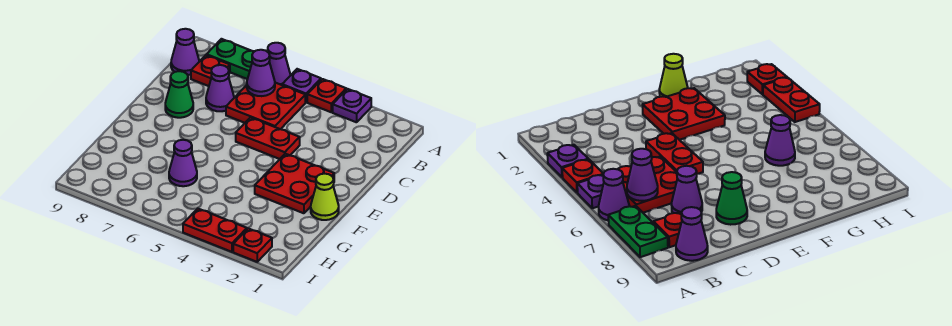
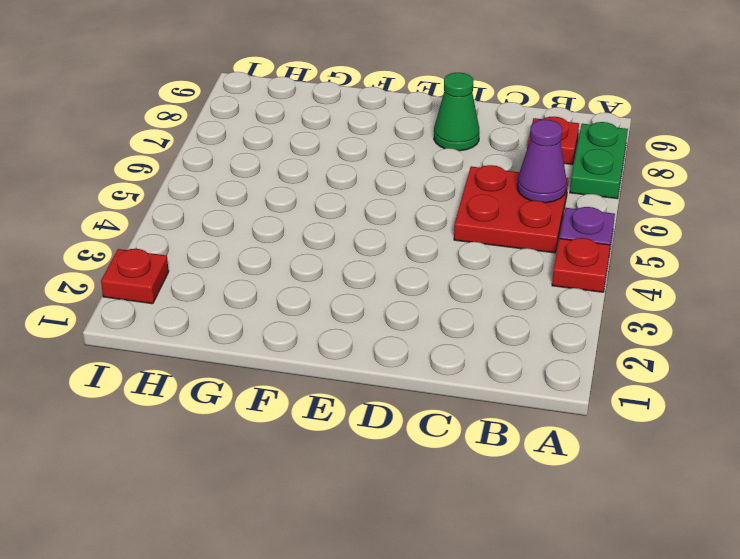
none -> purple 1x1 plate [333,89,371,122]
none -> purple 1x1 cone [268,43,291,85]
none -> purple 1x1 cone [171,29,199,75]

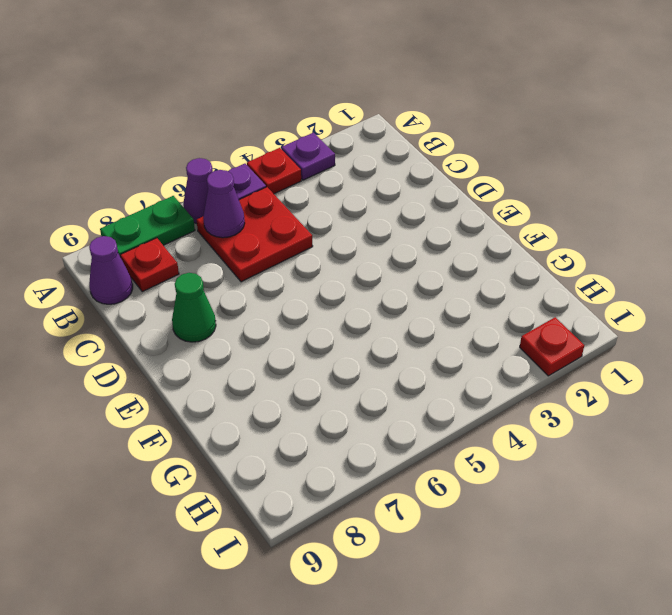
none -> purple 1x1 cone [206,65,234,111]
none -> red 1x2 plate [236,118,300,159]
none -> red 2x2 plate [255,154,334,213]

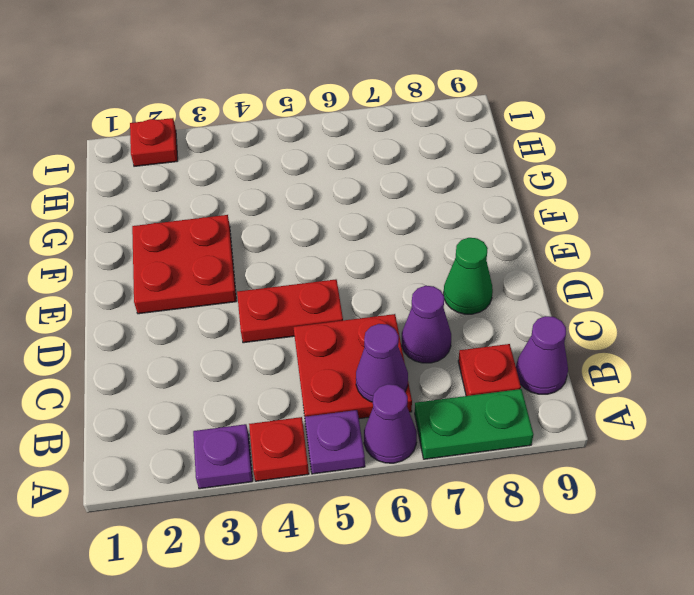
none -> lime 1x1 cone [311,174,339,220]
none -> purple 1x1 cone [169,140,197,186]
none -> red 1x2 plate [183,209,247,252]

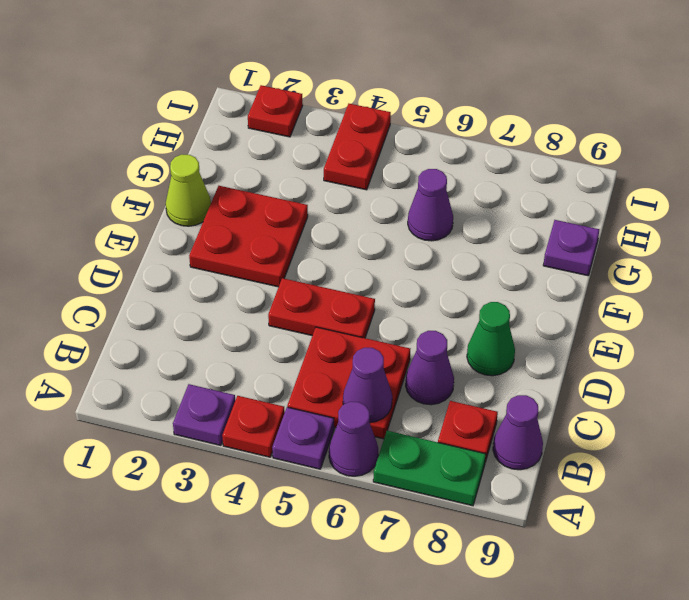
purple 1x1 plate [543,220,599,276] -> none
red 1x2 plate [324,104,391,190] -> red 1x2 plate turned to [183,209,247,252]

